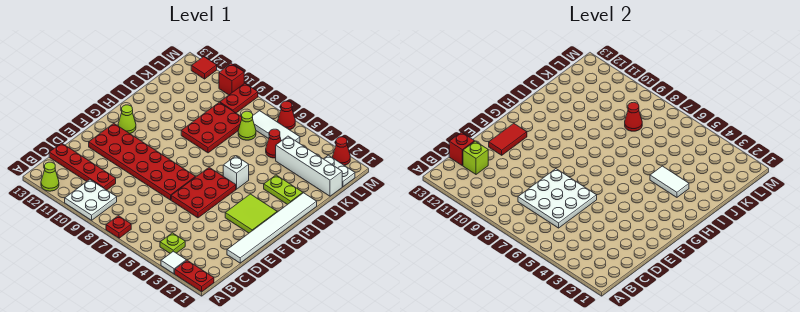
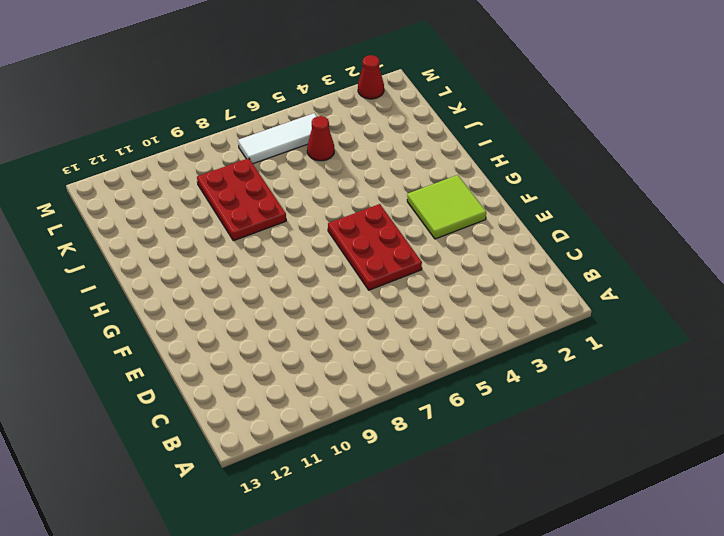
none -> red 1x2 plate [175,260,214,292]
none -> white 1x1 tile [161,251,186,274]
none -> red 1x1 plate [106,216,131,238]
none -> white 2x2 plate [65,180,117,220]

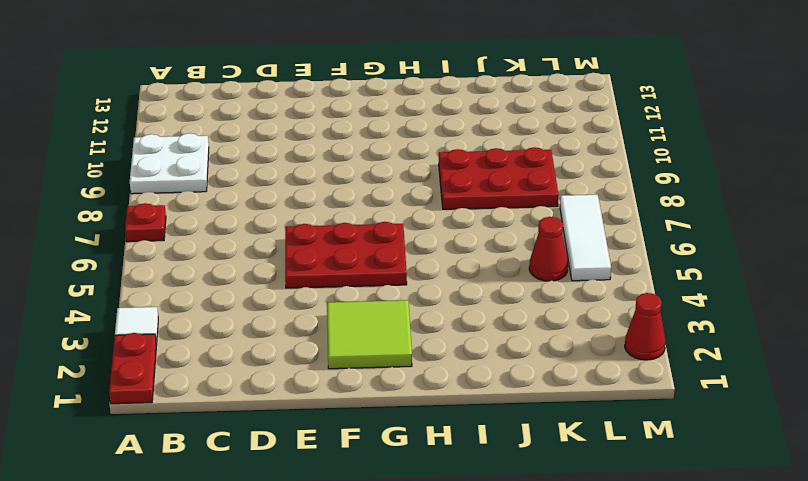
none -> lime 1x1 cone [41,162,59,191]
none -> lime 1x1 plate [160,233,185,253]
none -> red 1x4 plate [49,143,116,190]
none -> white 1x6 tile [227,193,317,263]

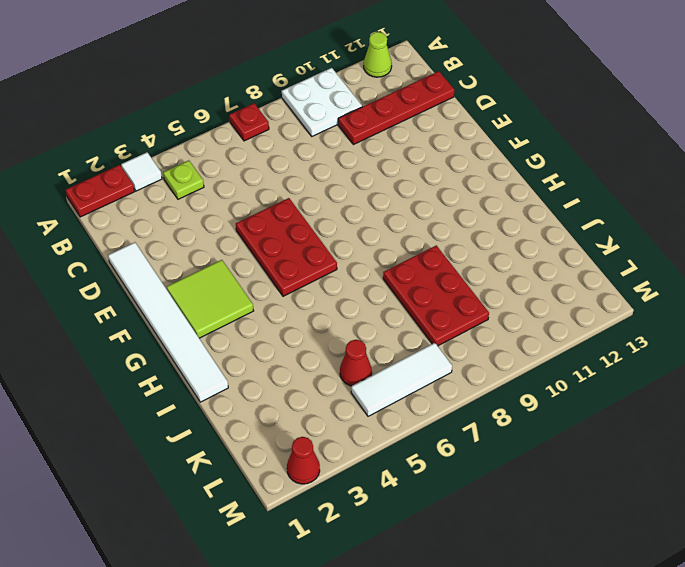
none -> red 2x6 plate [89,123,195,200]
none -> lime 1x1 cone [118,105,136,133]
none -> white 1x1 brick [223,156,249,189]
none -> lime 1x2 plate [264,175,303,205]

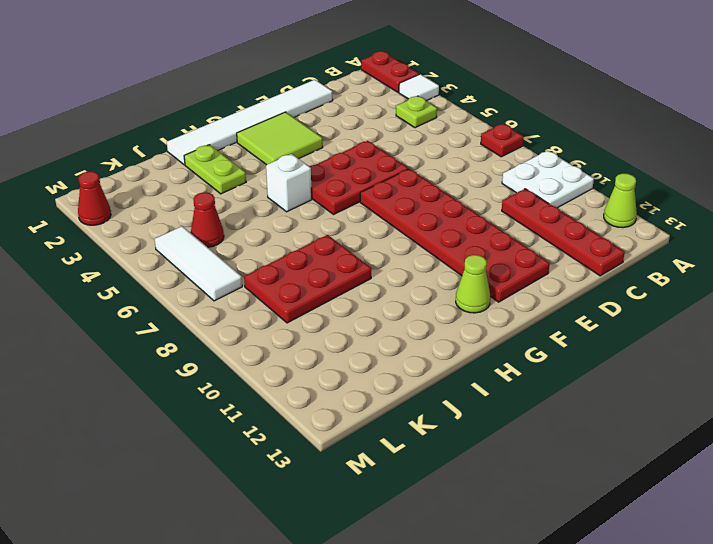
none -> white 1x4 brick [276,136,342,196]
none -> lime 1x1 cone [238,111,256,140]
none -> white 1x2 plate [324,155,355,187]
none -> red 1x2 plate [220,83,258,113]

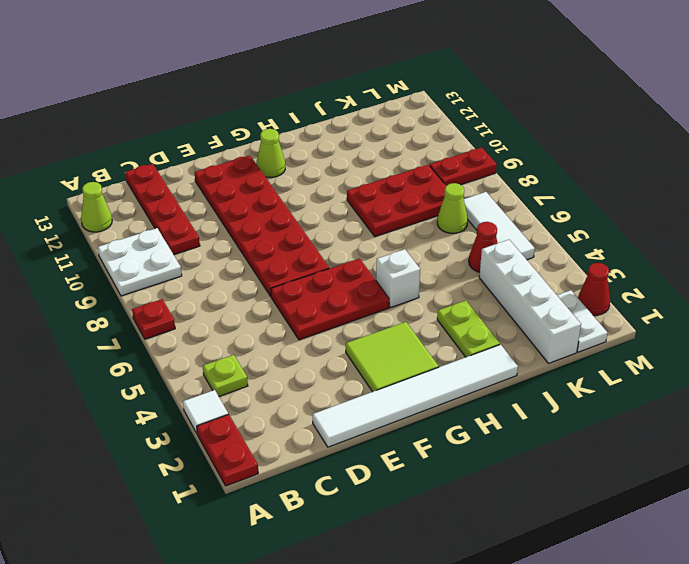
none -> red 1x1 cone [278,101,295,130]
none -> red 1x1 brick [219,64,244,95]
none -> red 1x1 tile [191,57,217,79]
none -> white 3x3 plate [518,169,597,228]

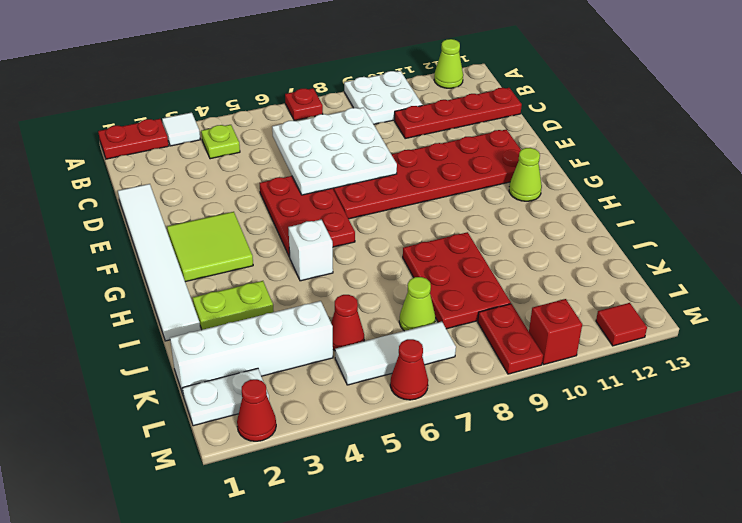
none -> lime 1x1 brick [463,141,488,174]
none -> red 1x1 brick [449,132,475,165]
none -> red 1x2 tile [489,123,527,155]
none -> white 1x2 tile [650,166,689,197]

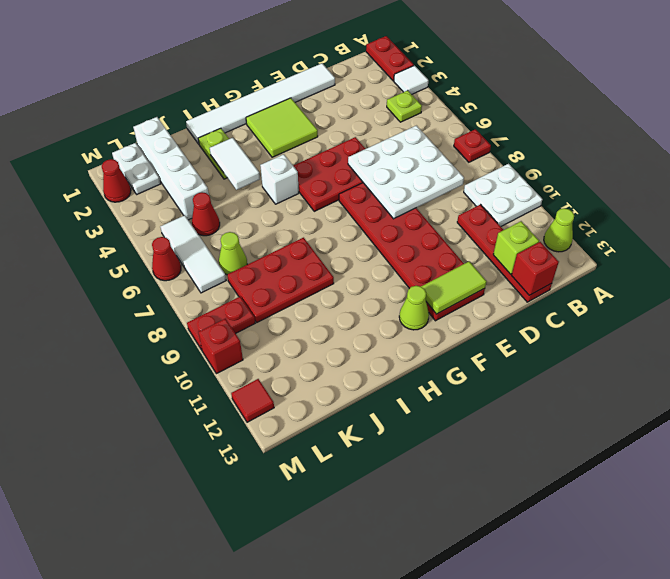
lime 1x2 tile [421,261,487,314] -> red 1x2 tile [489,123,527,155]
none -> red 1x1 cone [625,102,642,131]

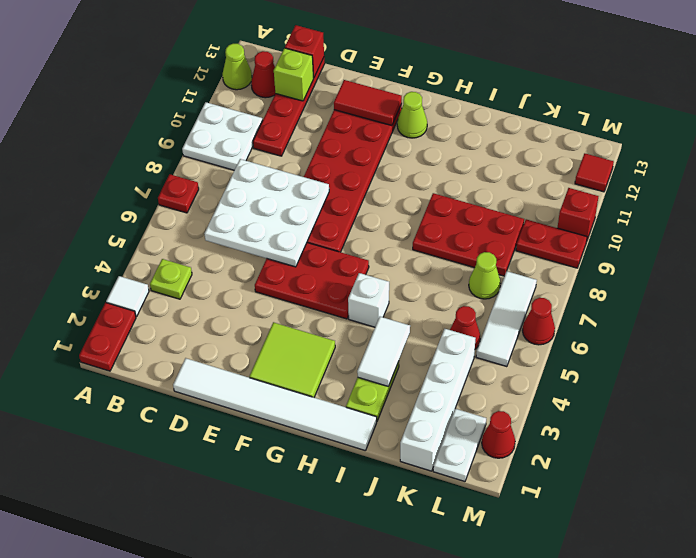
red 1x1 cone [251,51,275,98] -> red 1x1 cone moved to [625,102,642,131]

